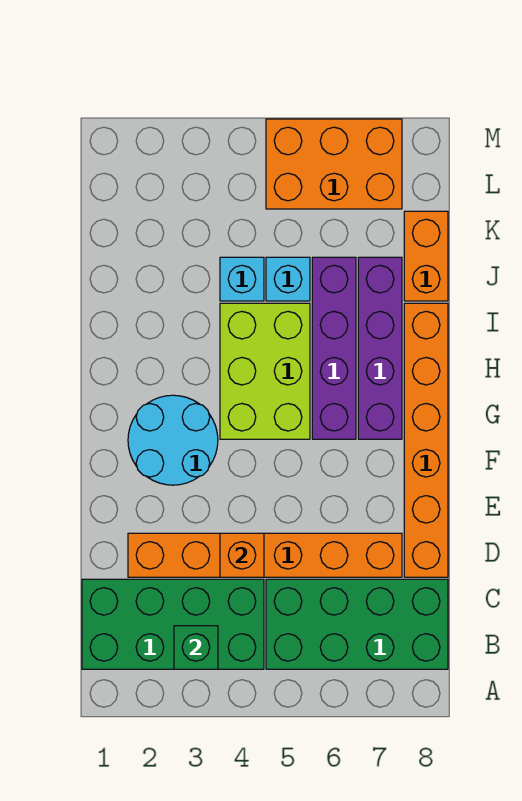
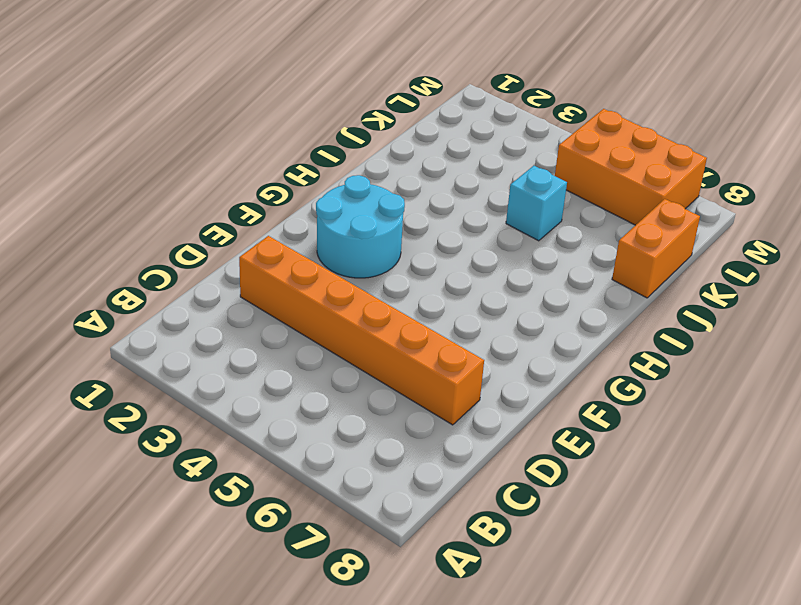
none -> green 2x4 brick [82,579,264,669]
none -> green 2x4 brick [266,579,448,669]
none -> orange 1x6 brick [404,303,448,577]

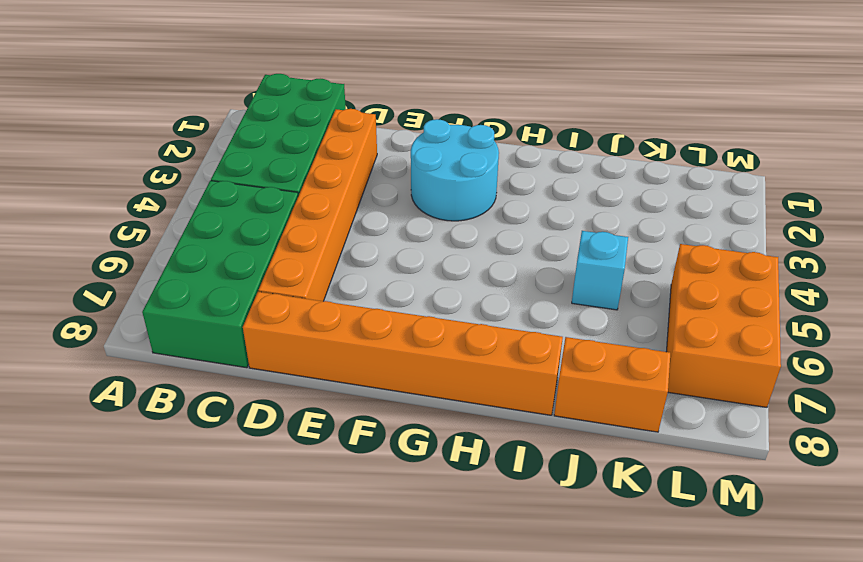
none -> lime 2x3 brick [220,303,310,439]
none -> purple 1x4 brick [312,257,356,439]
none -> purple 1x4 brick [358,257,402,439]

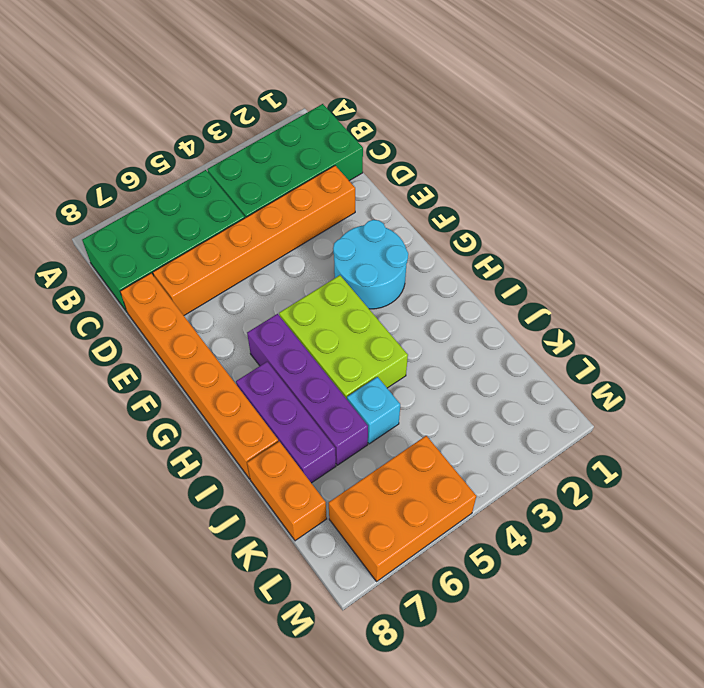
purple 1x3 brick [236,362,336,483] -> purple 1x4 brick [358,257,402,439]
none -> cyan 1x1 brick [220,257,264,301]
none -> green 1x1 brick [174,626,218,669]
none -> orange 1x1 brick [220,533,264,577]

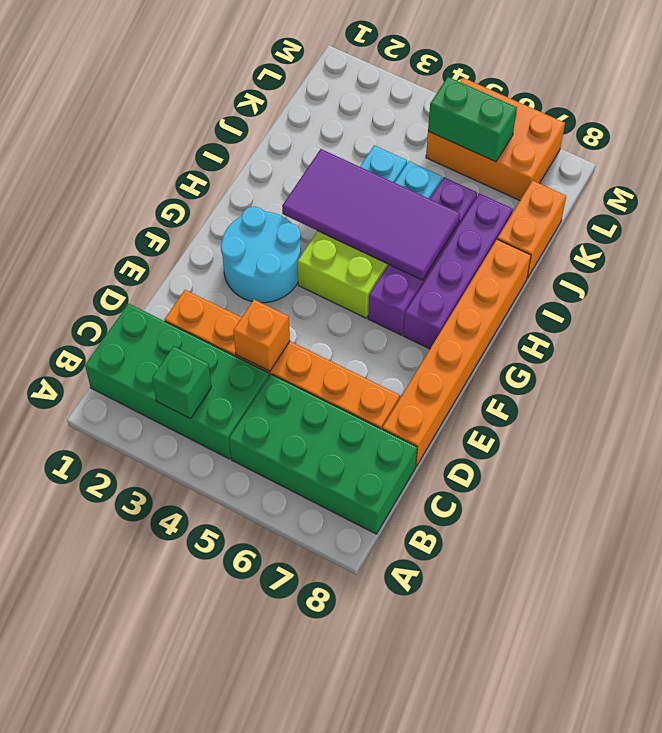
purple 2x4 tile [282,149,460,280] -> none
green 1x2 brick [428,77,517,162] -> none

